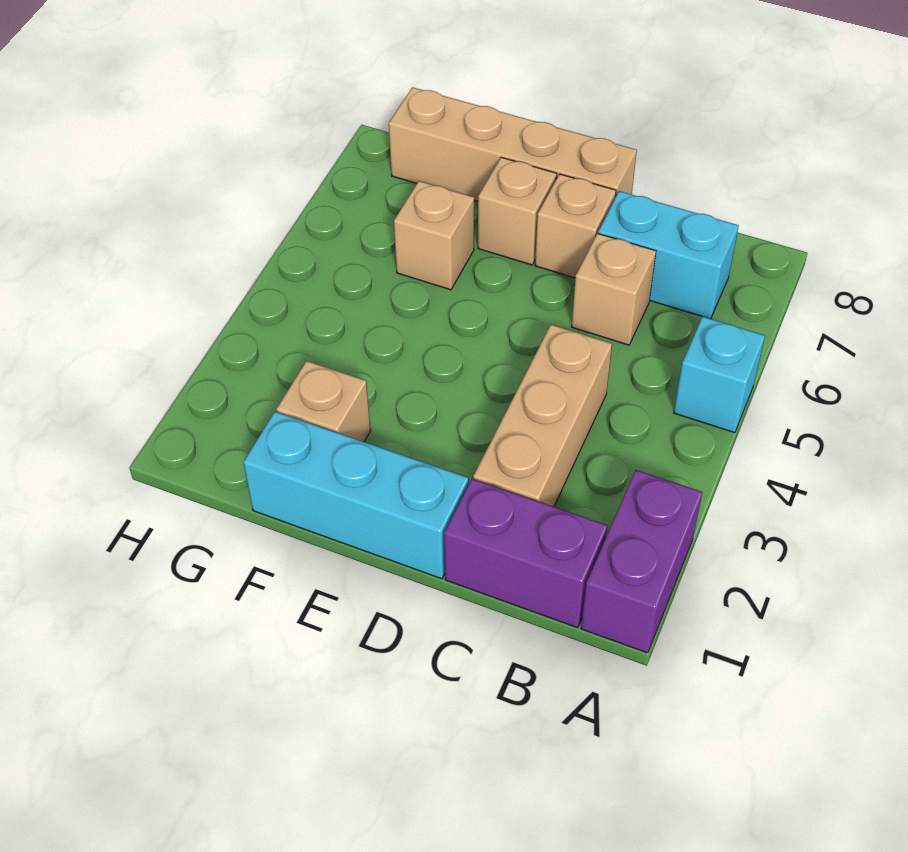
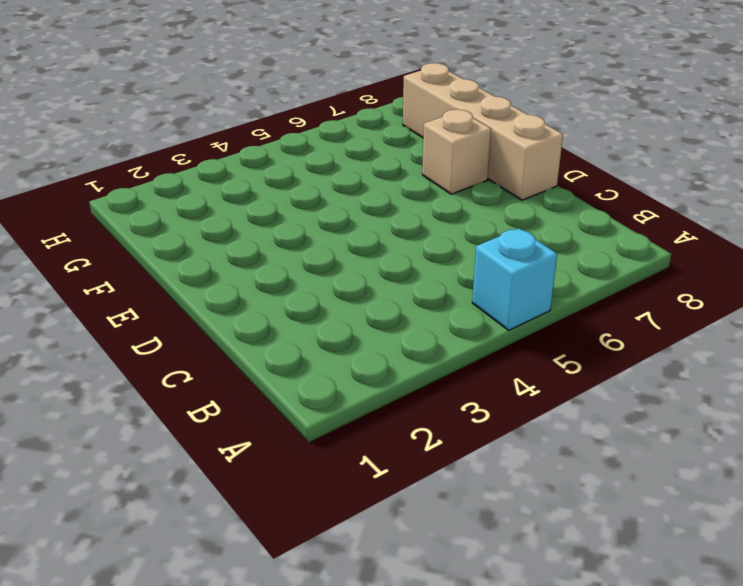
none -> purple 1x2 brick [581,470,702,653]
none -> purple 1x2 brick [444,479,607,628]
none -> cyan 1x2 brick [598,191,739,319]

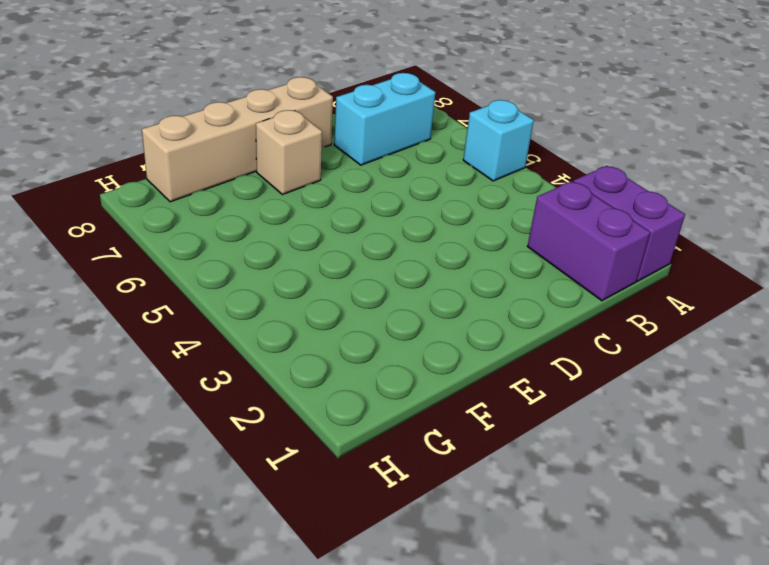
purple 1x2 brick [527,181,650,301] -> purple 1x2 brick turned to [444,479,607,628]
none -> tan 1x3 brick [473,325,612,507]
none -> tan 1x1 brick [572,234,656,345]
none -> cyan 1x3 brick [243,412,469,579]

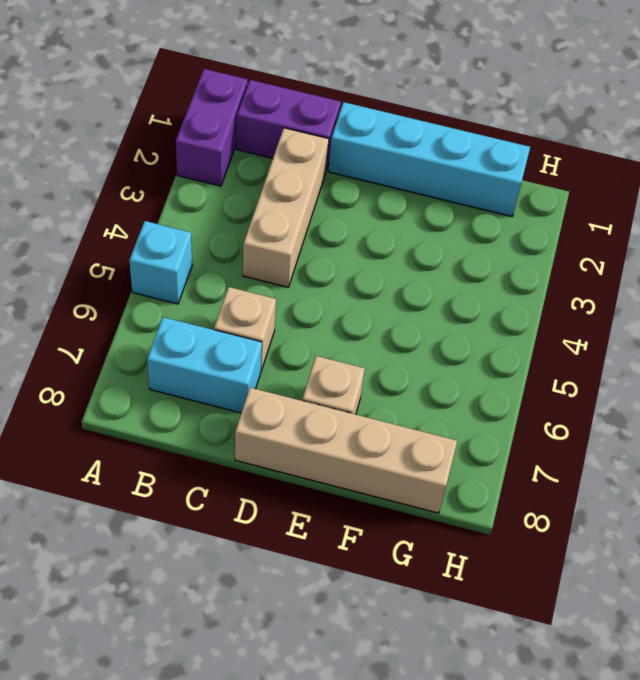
cyan 1x4 brick [329,102,530,216] -> cyan 1x3 brick [243,412,469,579]
none -> tan 1x1 brick [535,174,616,278]
none -> tan 1x1 brick [276,361,371,442]
none -> tan 1x1 brick [394,181,474,290]

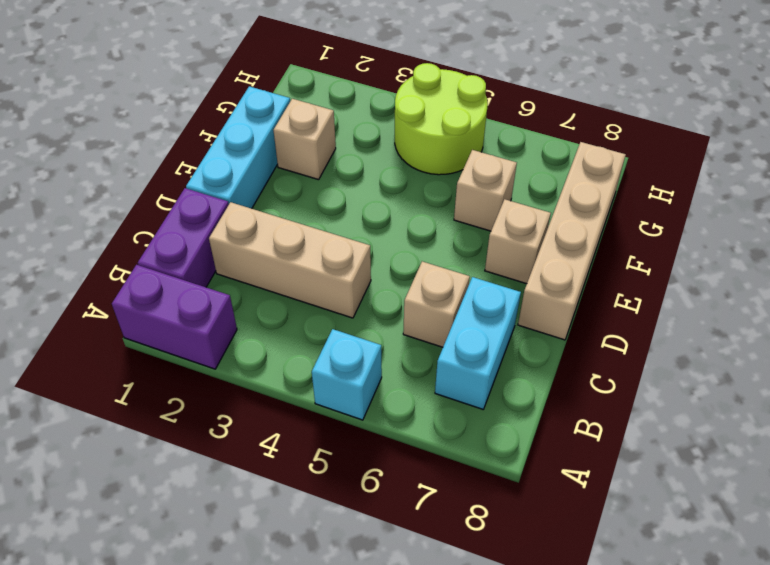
lime 2x2 round brick [395,63,488,175] -> none
none -> tan 1x1 brick [535,174,616,278]

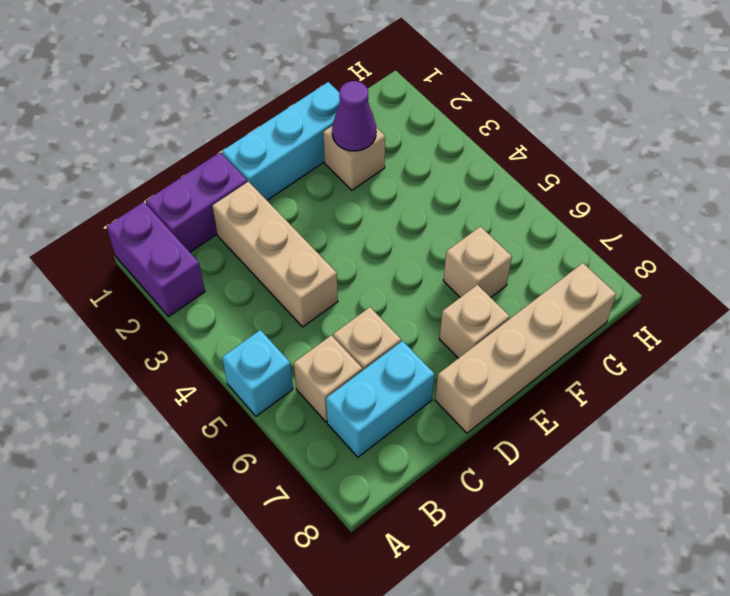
tan 1x1 brick [294,335,362,422] -> tan 1x1 brick moved to [535,174,616,278]
purple 1x1 cone [332,81,376,151] -> none

